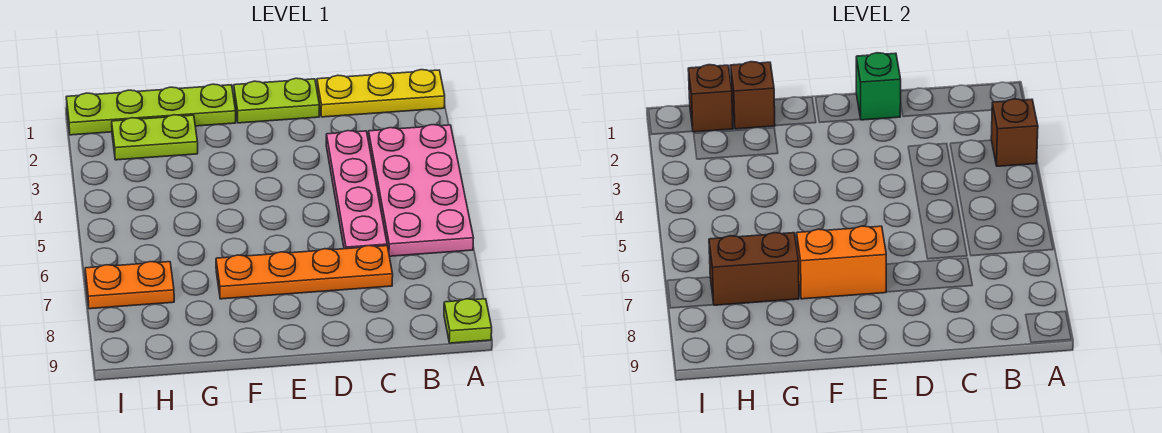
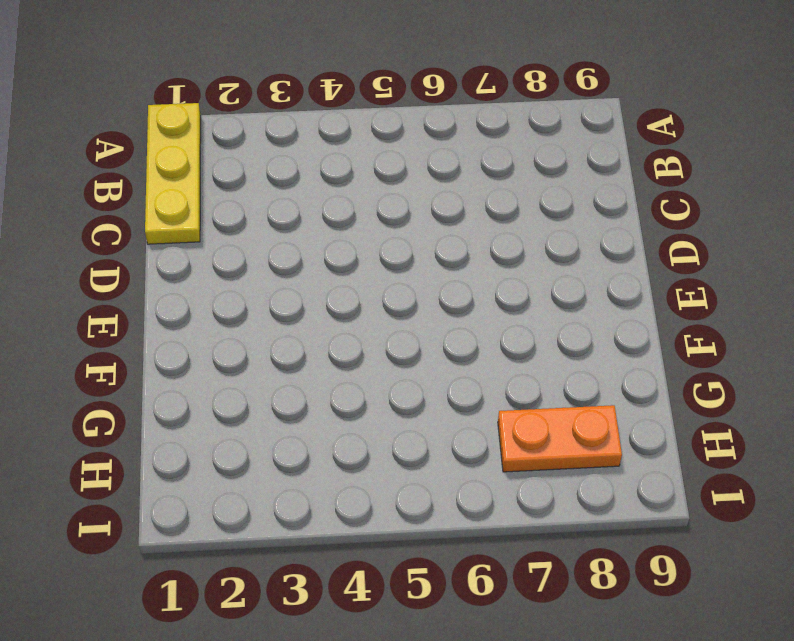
orange 1x2 plate [498,405,622,472] -> orange 1x2 plate turned to [85,262,174,309]
none -> pink 2x4 plate [368,125,474,256]
none -> lime 1x1 plate [444,299,492,343]
none -> pink 1x4 plate [326,131,387,249]

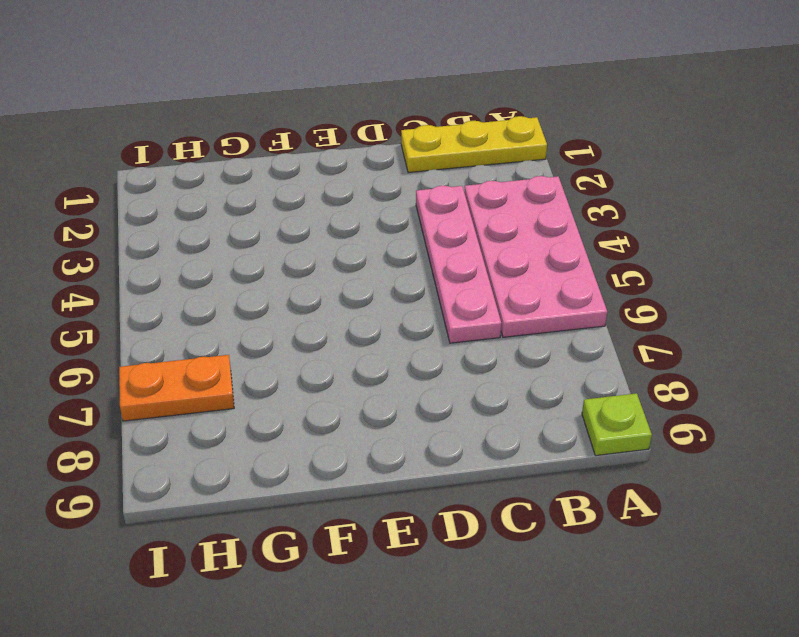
none -> orange 1x4 plate [216,246,393,299]
none -> lime 1x2 plate [234,78,319,123]
none -> lime 1x4 plate [66,84,236,135]

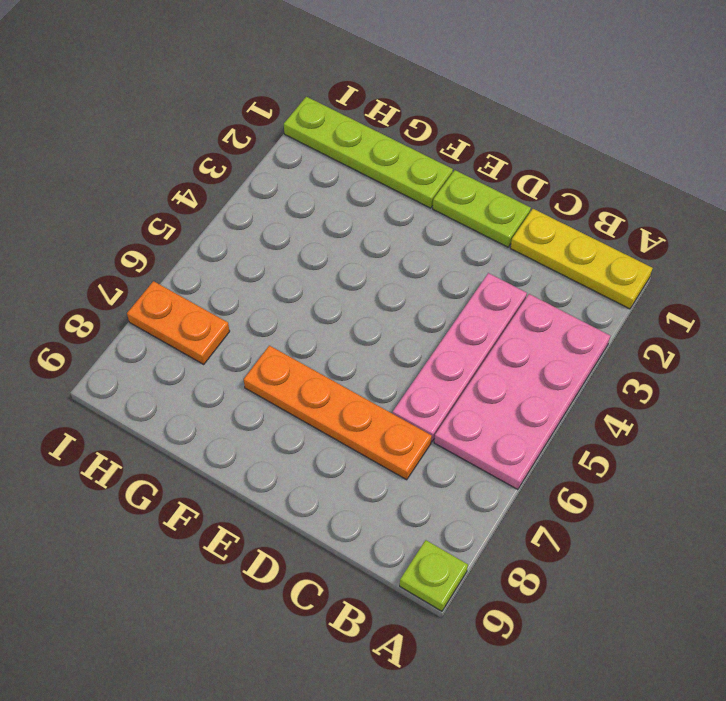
none -> lime 1x2 plate [112,115,198,160]
none -> brown 1x1 brick [991,99,1038,166]
none -> green 1x1 brick [856,53,901,120]

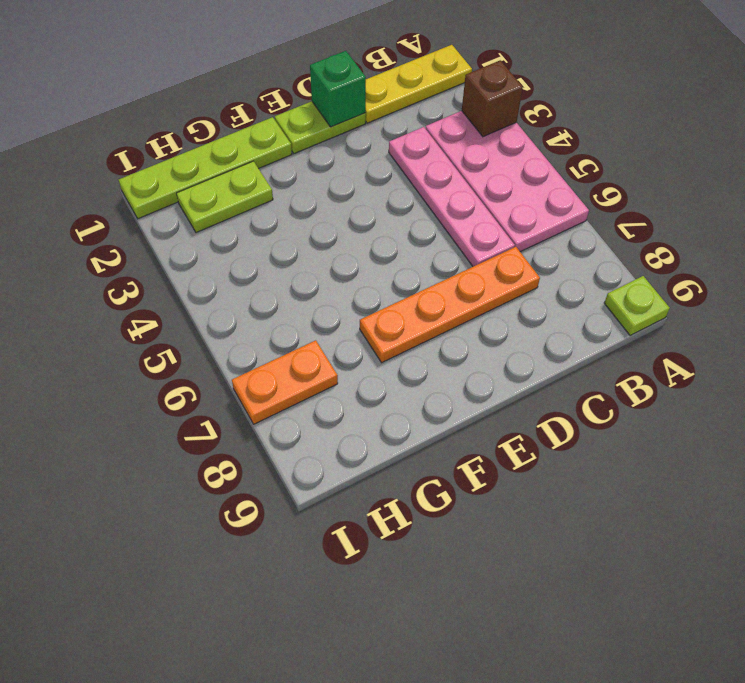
none -> orange 1x2 brick [797,226,886,299]
none -> brown 1x1 brick [730,62,775,129]
none -> brown 1x2 brick [709,233,799,305]

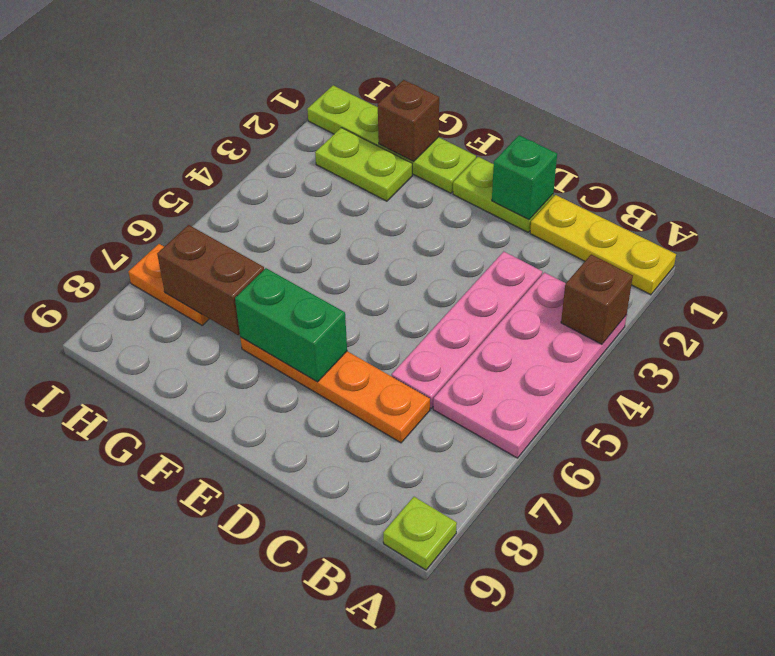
green 1x2 brick [235,268,347,382] -> orange 1x2 brick [797,226,886,299]
none -> brown 1x1 brick [688,65,733,132]

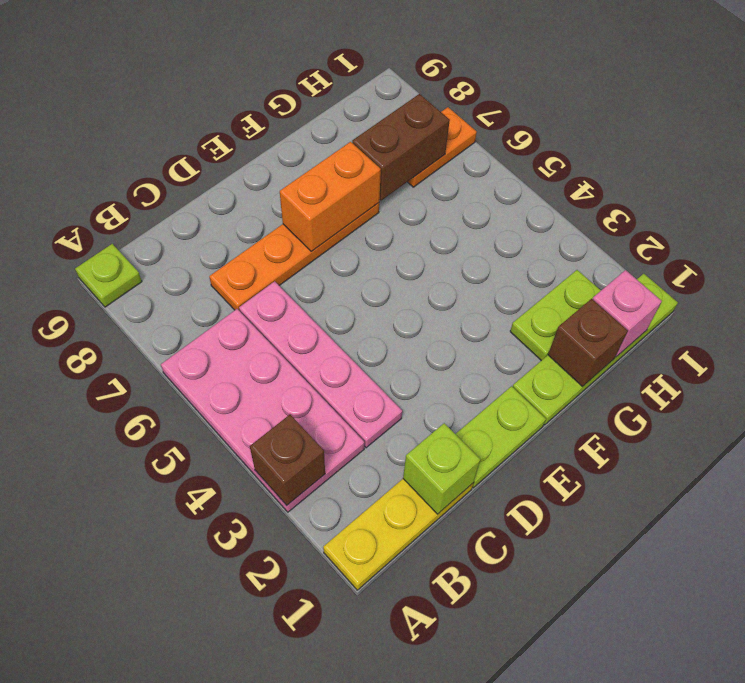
lime 1x1 brick [403,423,481,514] -> none
pink 1x1 brick [593,270,662,357] -> brown 1x1 brick [688,65,733,132]
none -> green 1x1 brick [856,53,901,120]

